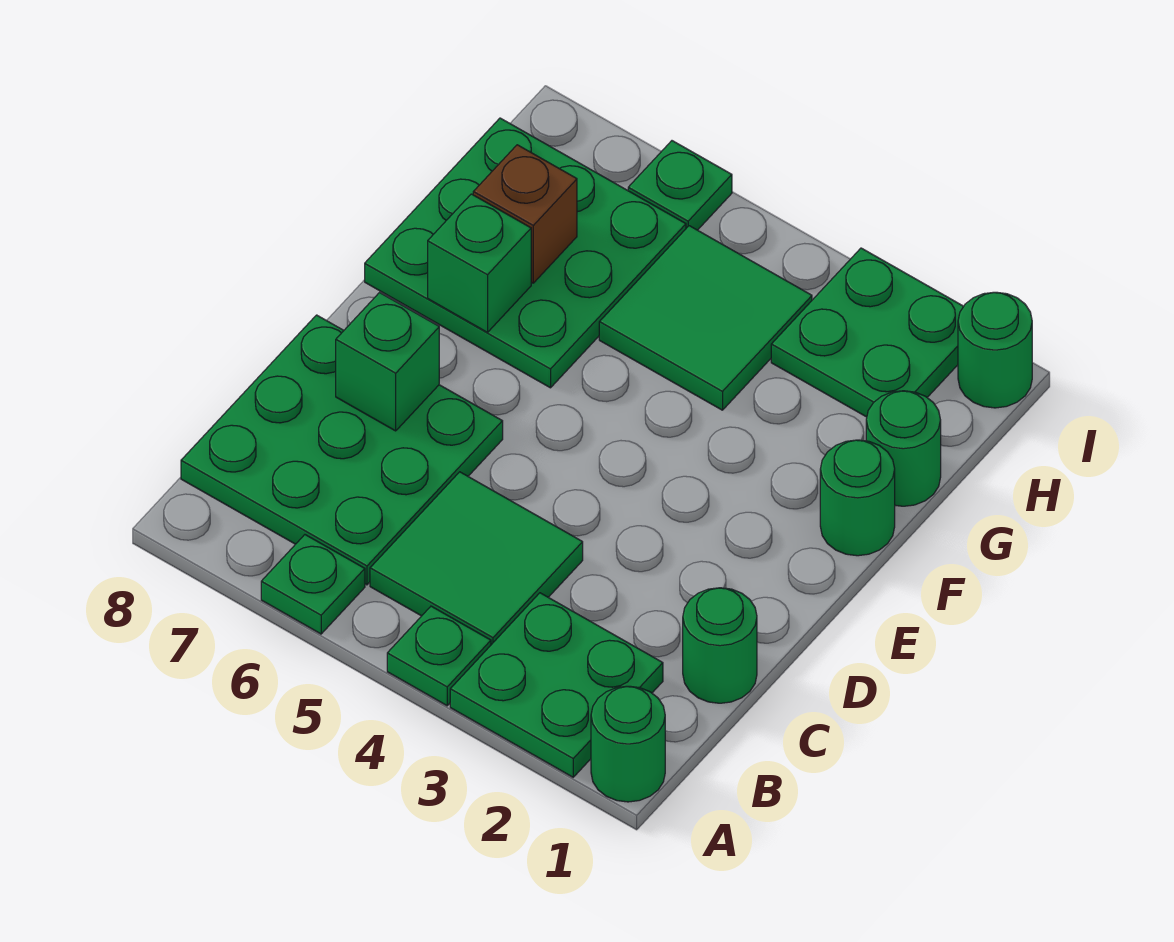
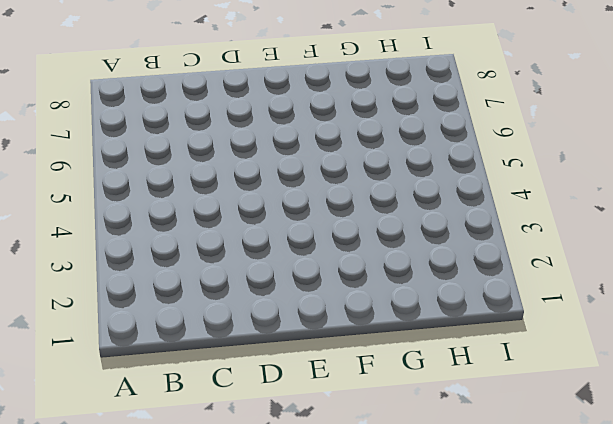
none -> green 1x1 round brick [591,686,665,802]
none -> green 2x2 plate [450,593,663,777]
none -> green 1x1 plate [387,606,491,706]

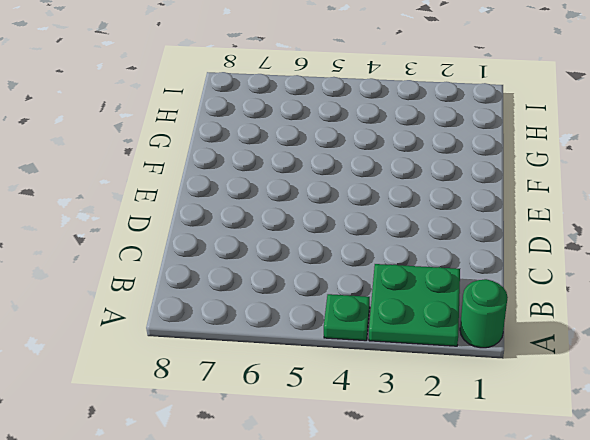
none -> green 1x1 plate [261,535,365,634]
none -> green 2x2 tile [370,472,583,645]
none -> green 3x3 plate [181,315,503,585]

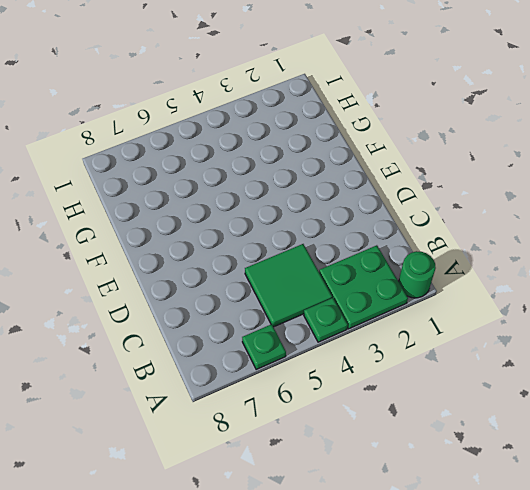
none -> green 3x3 plate [181,315,503,585]
none -> green 1x1 round brick [683,588,757,703]
none -> green 1x1 round brick [820,440,895,556]

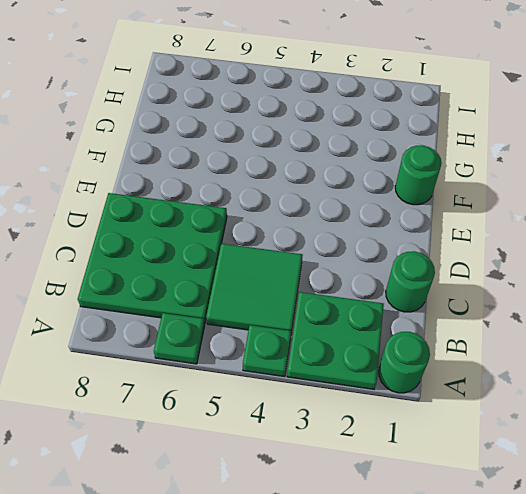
none -> green 3x3 plate [365,118,686,388]
none -> green 1x1 round brick [866,391,941,506]
none -> green 2x2 tile [599,226,812,410]

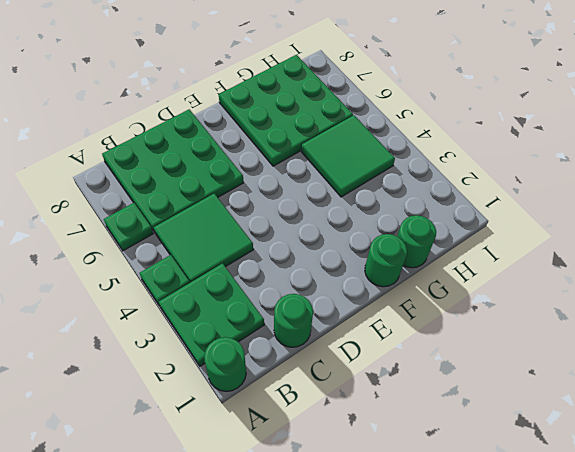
none -> green 2x2 plate [771,248,964,417]
none -> green 1x1 round brick [958,292,1032,408]
none -> green 1x1 plate [628,141,732,230]

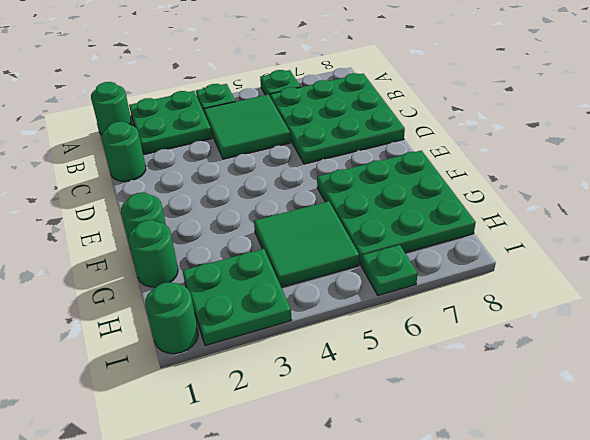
none -> green 1x1 brick [336,293,439,431]
none -> green 1x1 brick [428,194,531,332]
none -> brown 1x1 brick [473,145,577,283]

